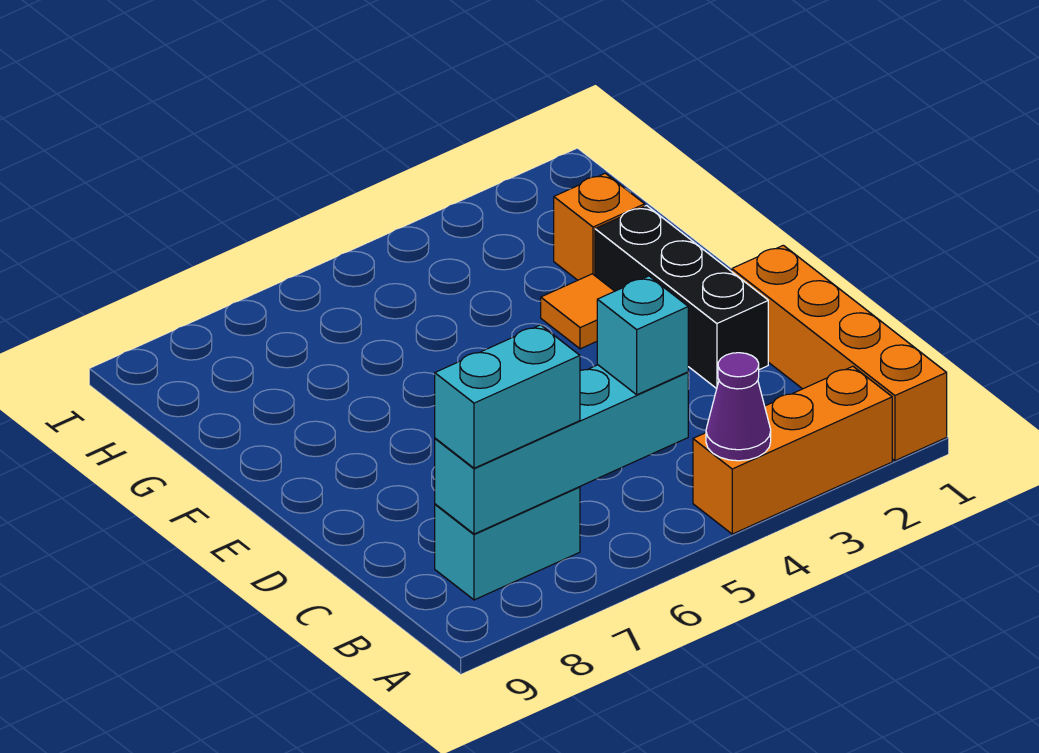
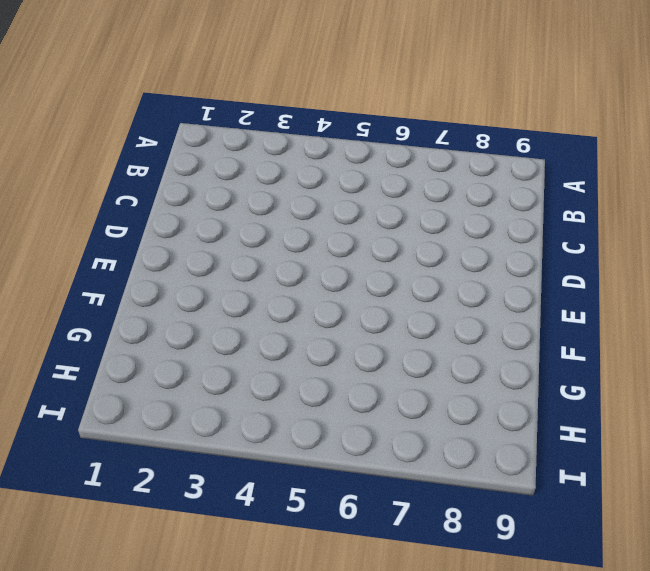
none -> orange 1x4 brick [732,245,947,461]
none -> orange 1x3 brick [693,366,892,534]

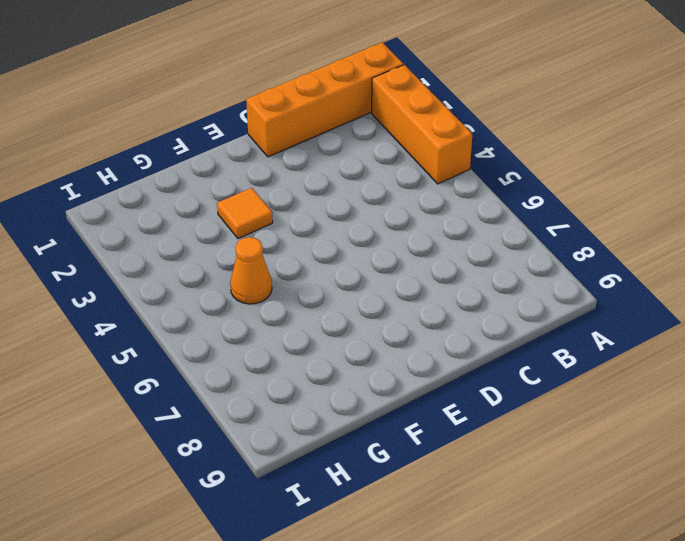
orange 1x1 cone [230,237,272,304] -> none
none -> cyan 1x2 brick [435,487,580,600]
none -> black 1x3 brick [595,206,768,389]

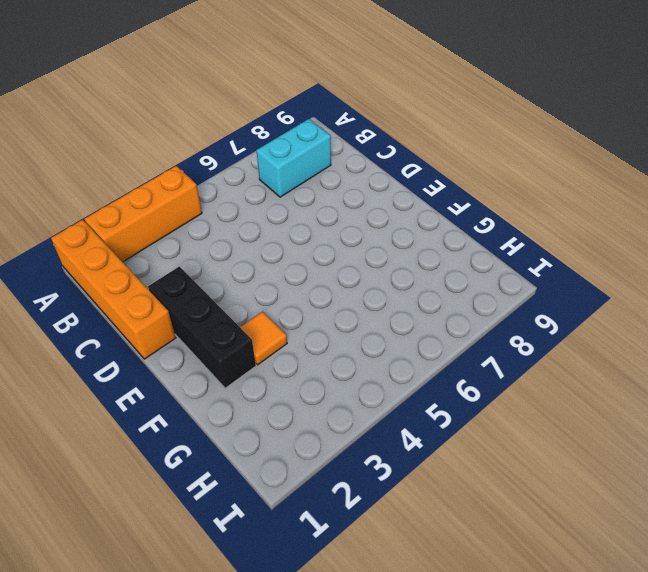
none -> orange 1x1 brick [554,173,645,280]
none -> purple 1x1 cone [706,353,771,461]

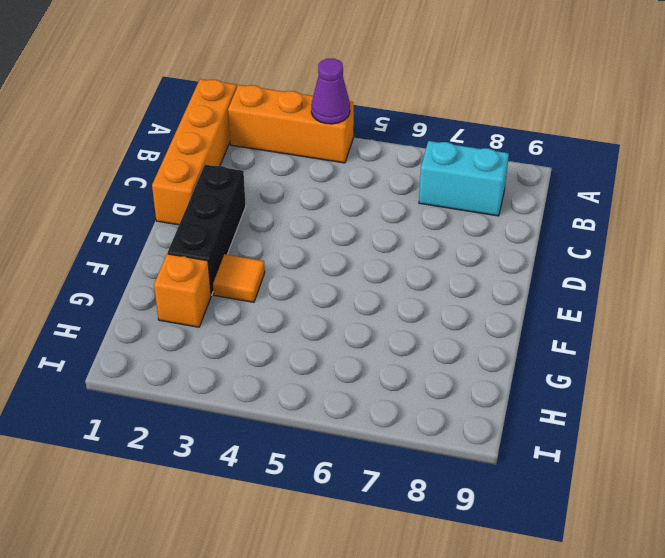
none -> cyan 1x4 brick [435,365,688,534]
none -> cyan 1x1 brick [597,276,688,395]

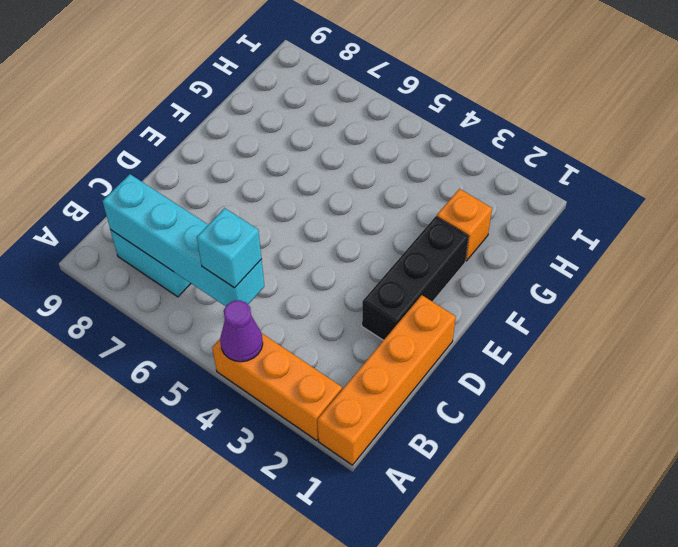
none -> orange 1x1 tile [541,274,614,349]
none -> cyan 1x2 brick [435,325,580,468]

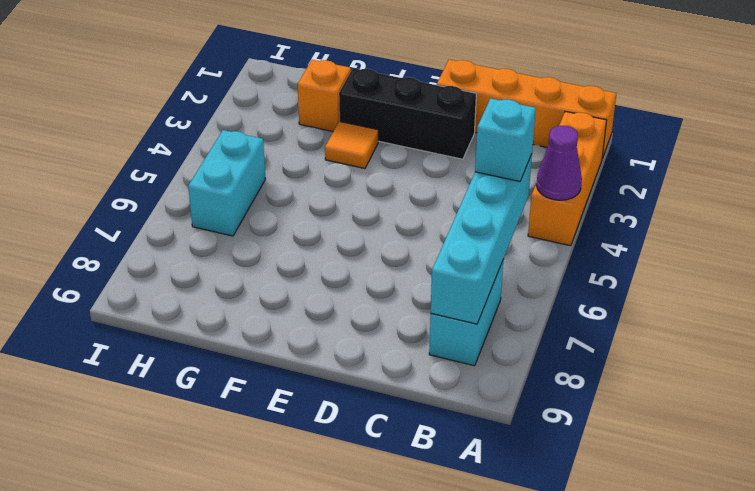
cyan 1x2 brick [188,130,265,236] -> cyan 1x2 brick moved to [435,325,580,468]

